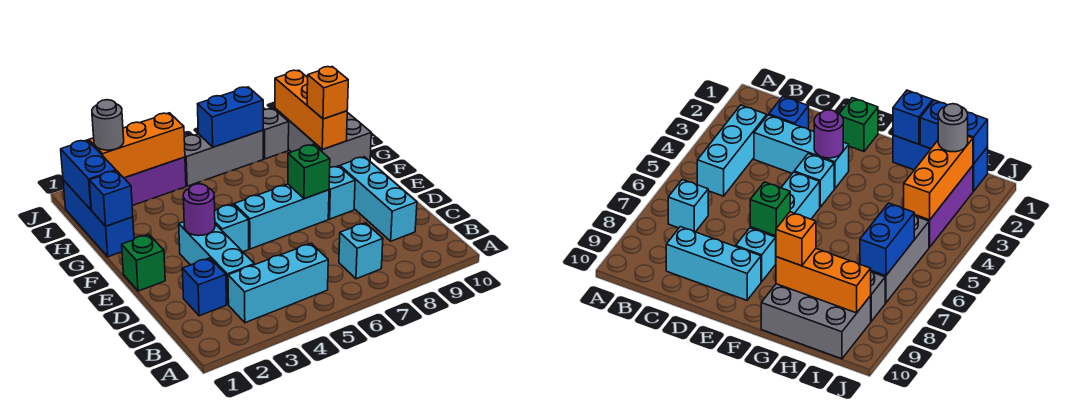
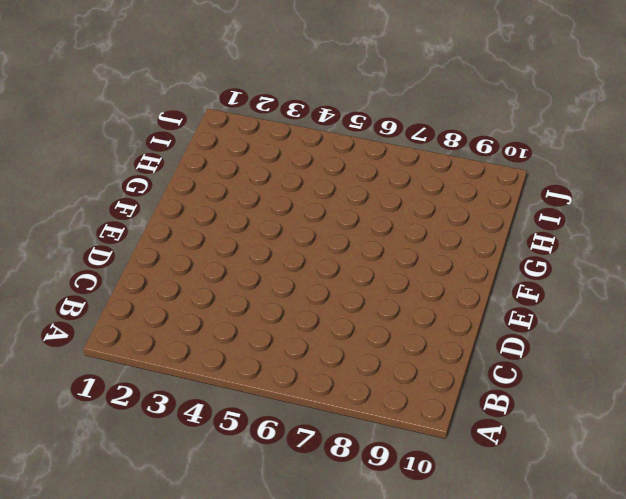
none -> cyan 1x3 brick [228,243,328,323]
none -> cyan 1x1 brick [339,223,383,279]
none -> blue 1x1 brick [182,258,226,316]

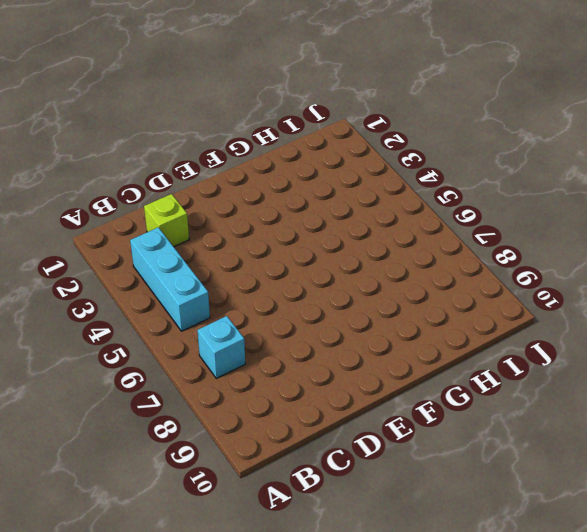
lime 1x1 brick [144,194,189,247] -> blue 1x1 brick [182,258,226,316]
none -> cyan 1x3 brick [179,222,255,304]
none -> cyan 1x3 brick [340,157,417,241]
none -> green 1x1 brick [122,234,165,291]

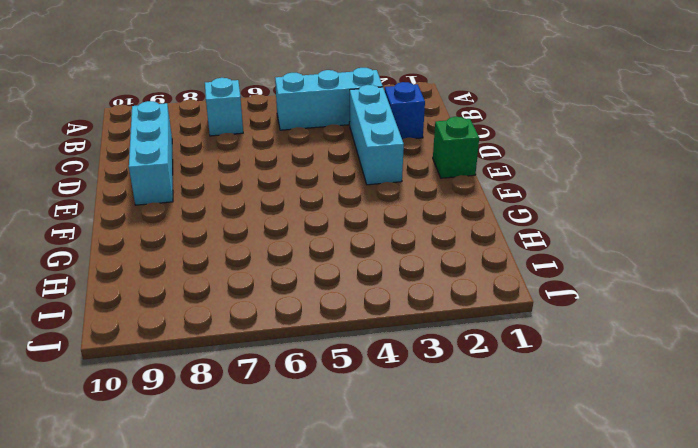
none -> cyan 1x1 brick [215,204,249,252]
none -> cyan 1x3 brick [234,184,329,249]
none -> cyan 1x1 brick [328,166,355,219]

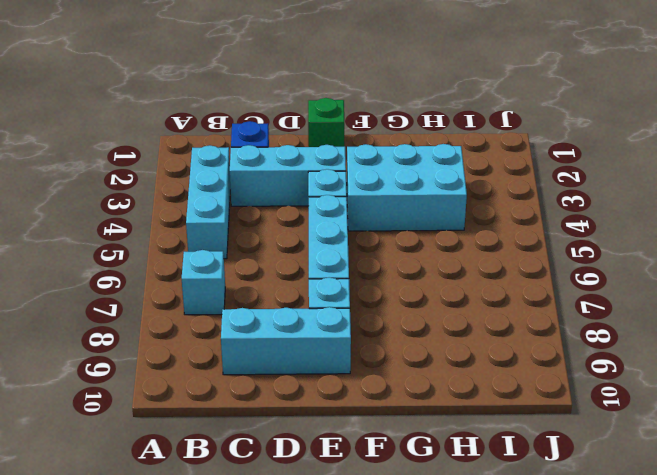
cyan 2x3 brick [347,144,467,231] -> none
none -> blue 1x3 brick [63,180,134,257]
none -> grey 2x3 brick [275,108,371,167]
none -> purple 1x3 brick [124,157,186,206]

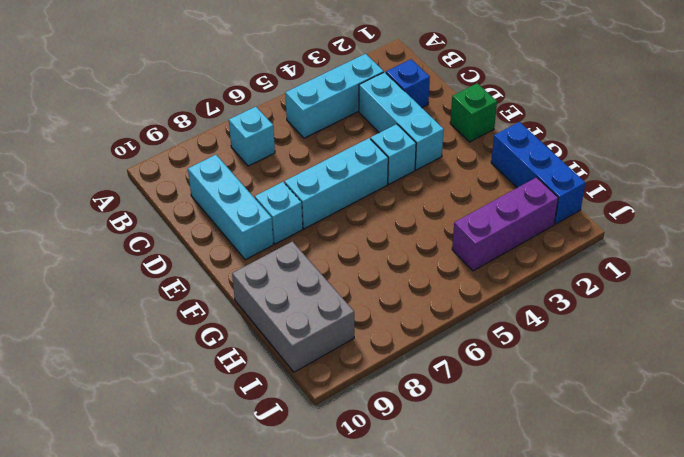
none -> grey 1x3 brick [184,130,263,186]
none -> grey 1x1 brick [263,109,289,159]
none -> purple 1x1 round brick [183,184,215,236]

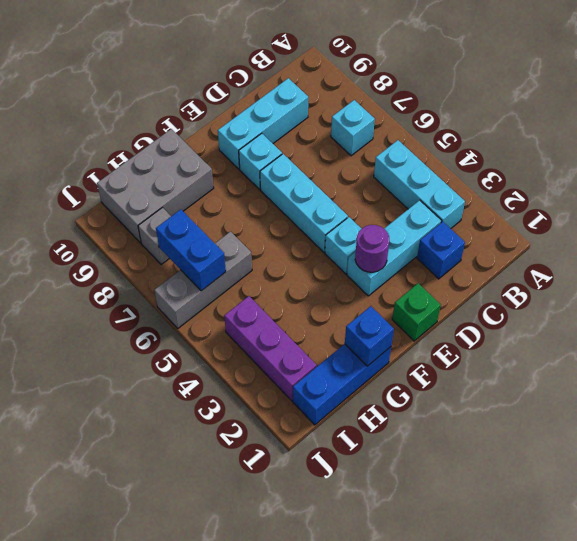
grey 1x3 brick [154,232,252,328] -> grey 1x3 brick turned to [184,130,263,186]
none -> green 1x1 brick [288,144,330,199]
none -> orange 1x3 brick [275,70,347,149]
none -> blue 1x2 brick [61,140,116,210]

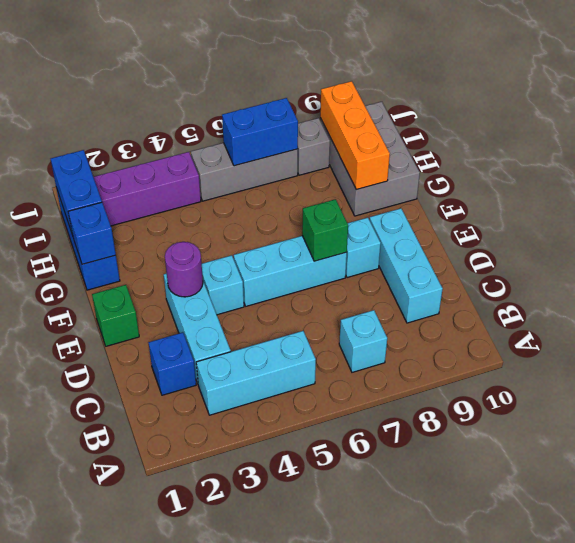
none -> orange 1x3 brick [89,113,185,178]
none -> orange 1x1 brick [307,67,348,119]
none -> grey 1x1 round brick [92,100,124,150]

